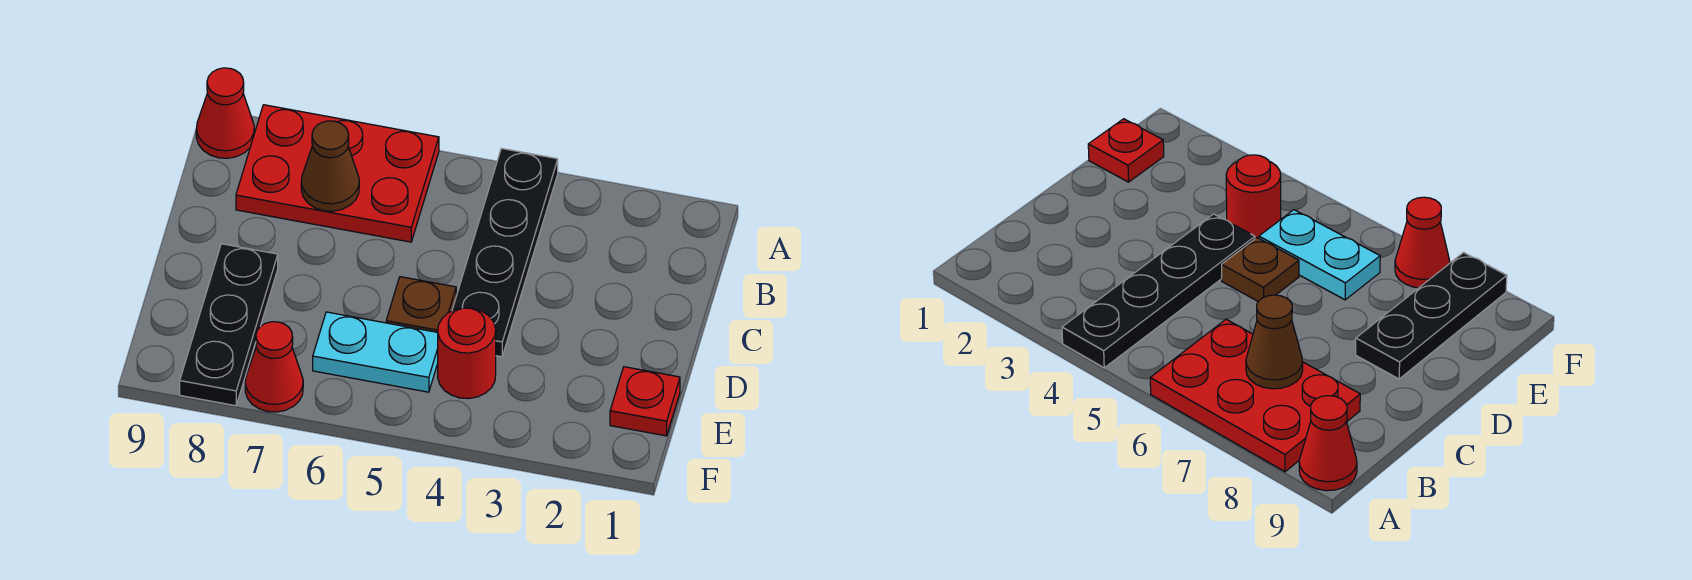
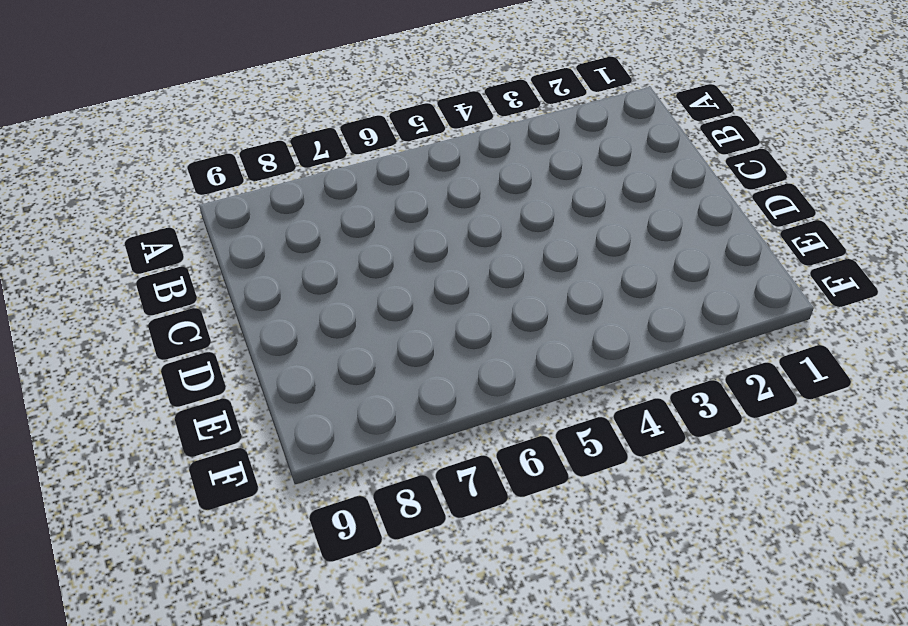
none -> black 1x4 plate [452,148,558,357]
none -> red 2x3 plate [236,105,439,242]

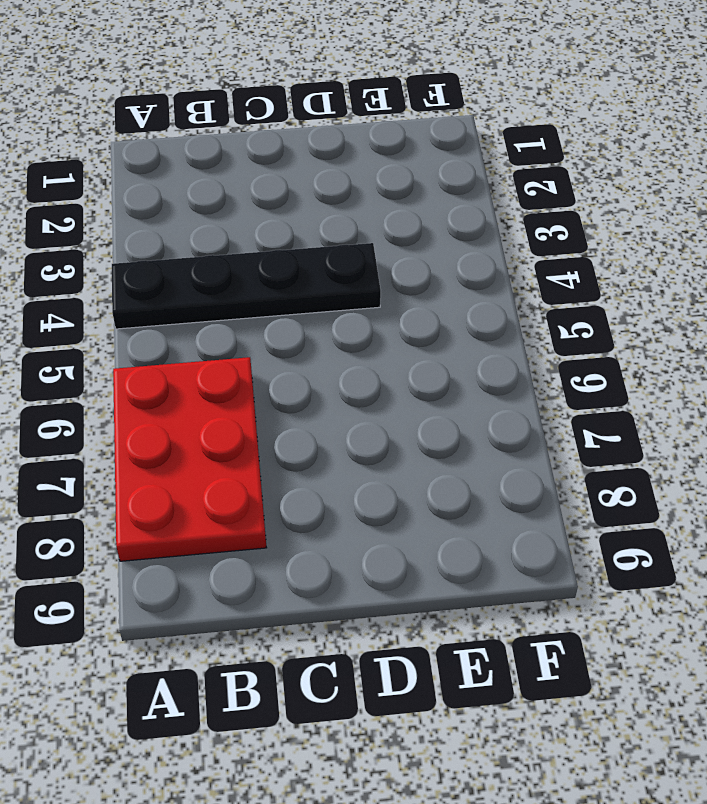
none -> red 1x1 cone [196,68,254,158]
none -> brown 1x1 plate [386,277,456,332]

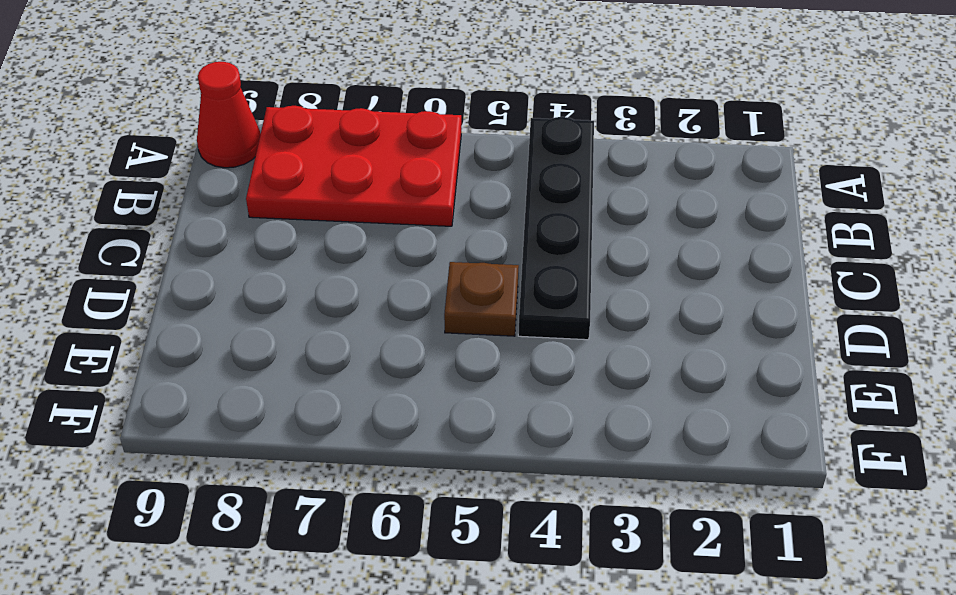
none -> black 1x3 plate [180,244,278,406]
none -> red 1x1 plate [610,367,680,436]

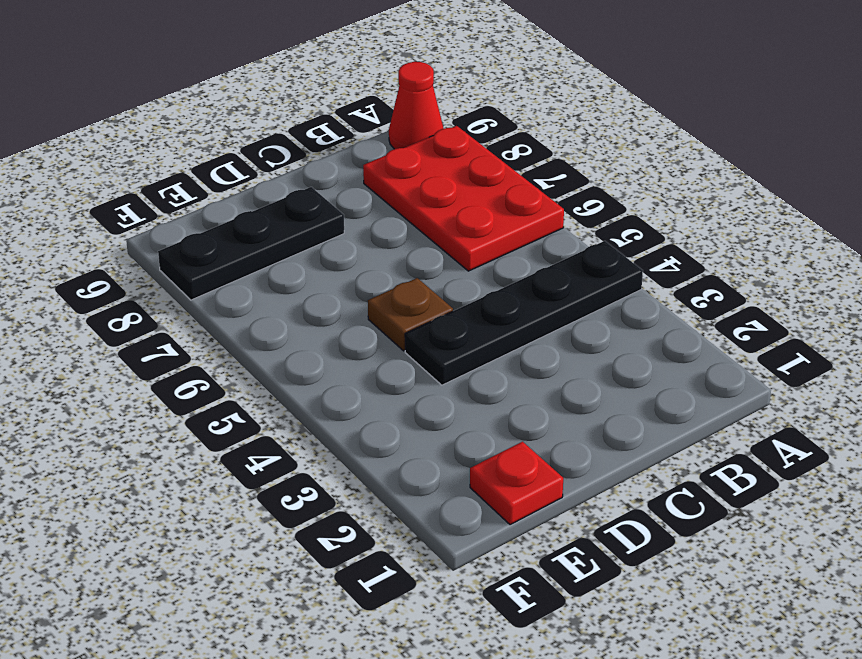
none -> red 1x1 round brick [438,308,496,398]
none -> cyan 1x2 plate [313,312,438,392]

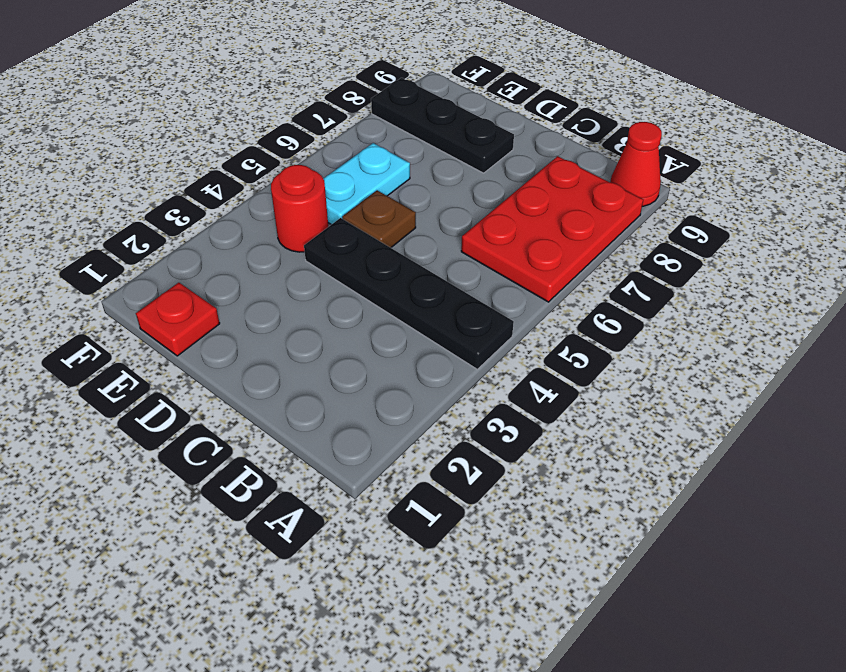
none -> red 1x1 cone [245,322,303,412]
none -> brown 1x1 cone [301,121,359,211]

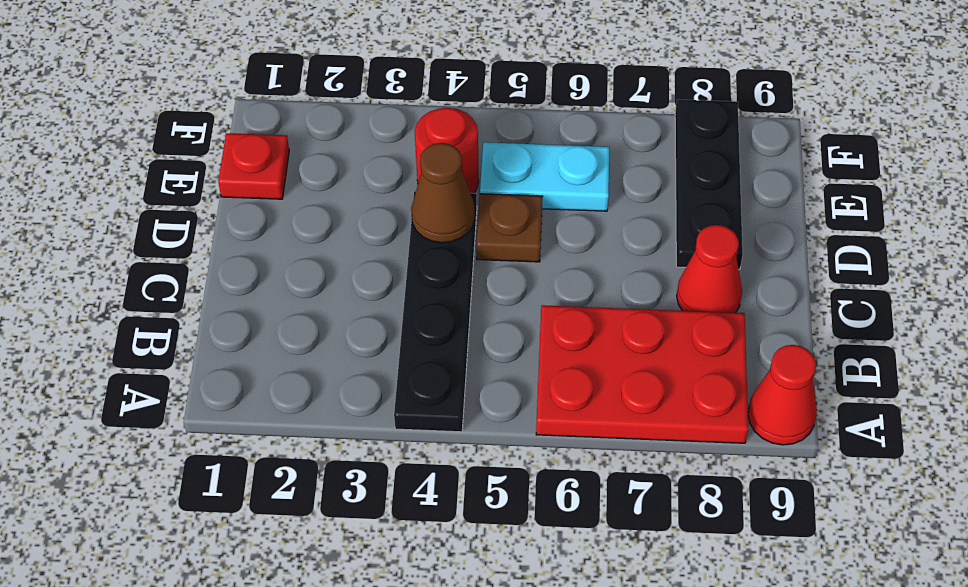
red 1x1 cone [677,225,742,313] -> red 1x1 cone moved to [245,322,303,412]
brown 1x1 cone [411,143,475,243] -> brown 1x1 cone moved to [301,121,359,211]

